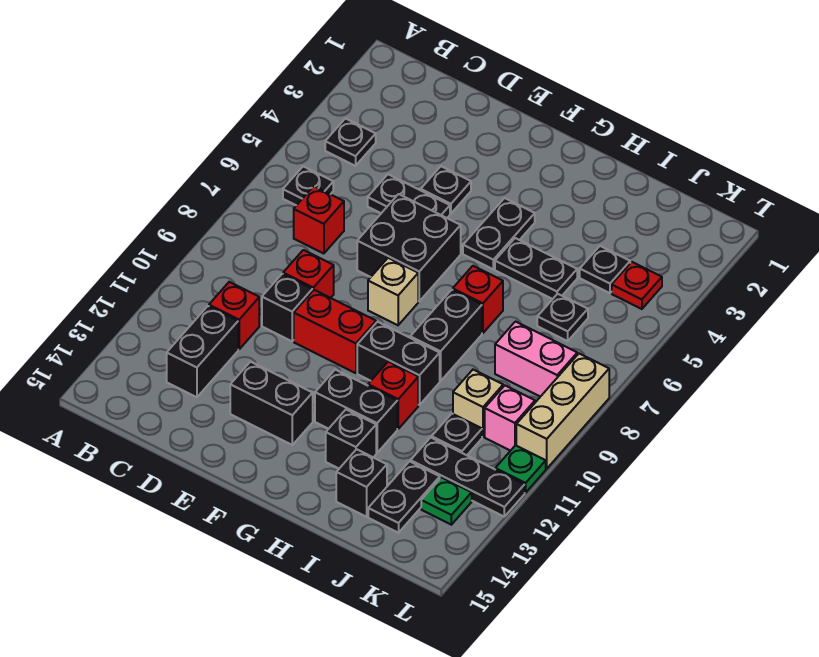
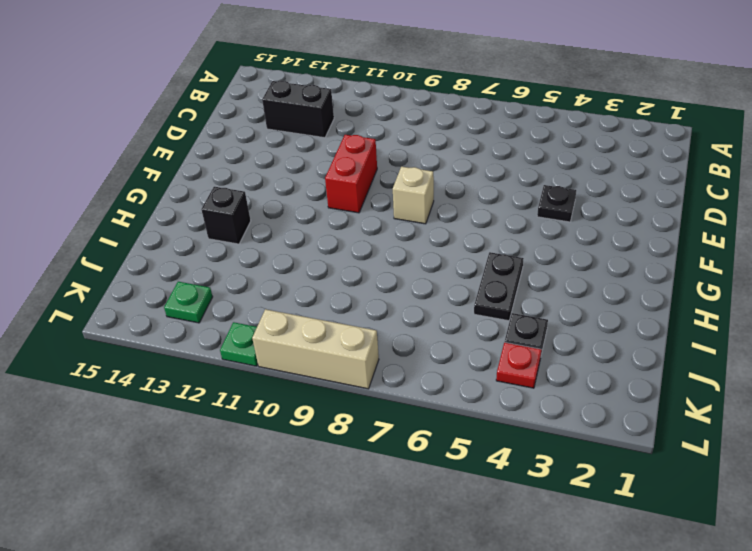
none -> black 1x1 plate [325,119,376,166]
none -> black 1x1 plate [283,166,333,205]
none -> red 1x1 brick [294,186,344,254]
none -> red 1x1 brick [209,282,259,349]

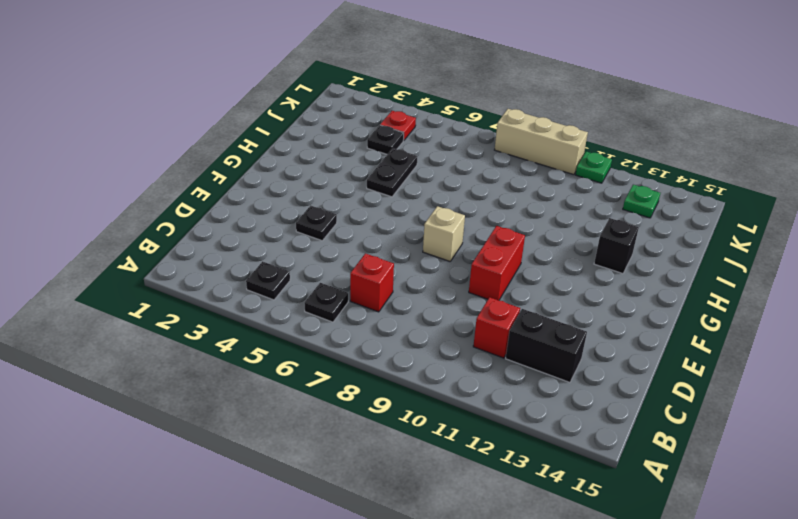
none -> black 1x2 plate [368,174,450,218]
none -> red 1x1 brick [283,250,334,298]
none -> black 1x1 brick [262,274,312,341]
none -> black 2x2 brick [357,194,461,301]

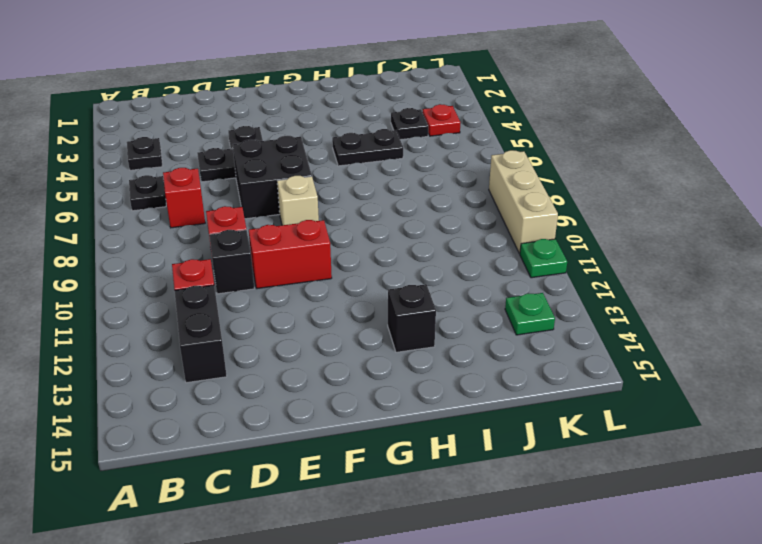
none -> black 1x2 brick [230,362,313,445]
none -> black 1x2 plate [463,198,535,269]
none -> black 1x2 brick [357,322,440,405]
none -> black 1x2 brick [315,370,397,453]

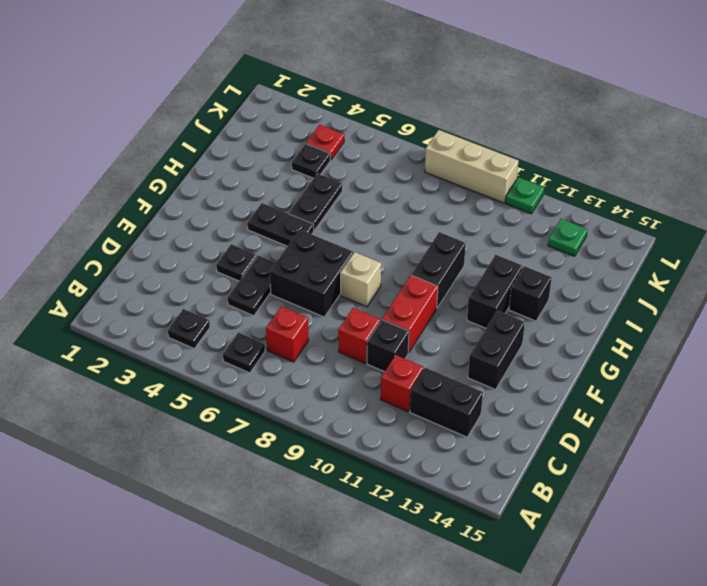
none -> red 1x1 brick [453,266,503,333]
none -> black 1x2 brick [410,290,482,381]
none -> red 1x1 brick [368,362,418,429]
none -> black 1x1 brick [336,449,387,517]

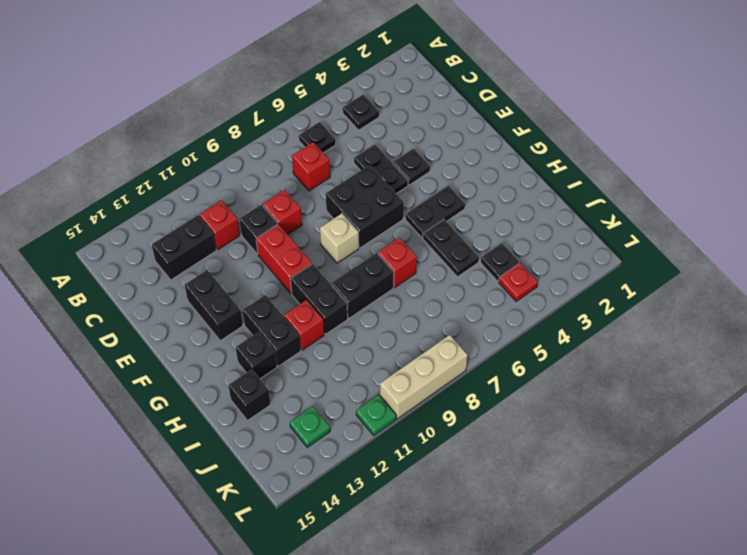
none -> black 1x1 plate [537,294,588,341]
none -> pink 1x2 brick [495,322,577,397]
none -> tan 1x1 brick [453,370,503,437]
none -> black 1x1 plate [432,414,482,455]

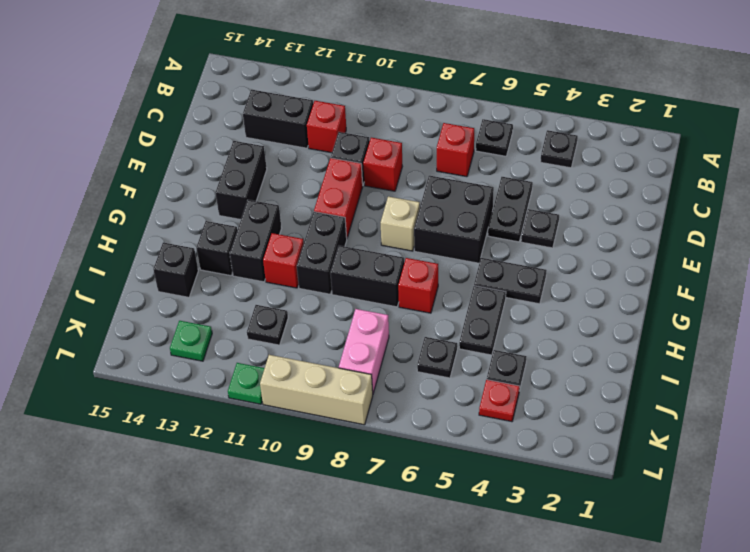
none -> tan 1x1 brick [453,370,503,437]
none -> black 1x3 plate [411,438,525,516]
none -> black 1x2 plate [368,461,440,533]
none -> pink 1x1 brick [485,386,535,451]

